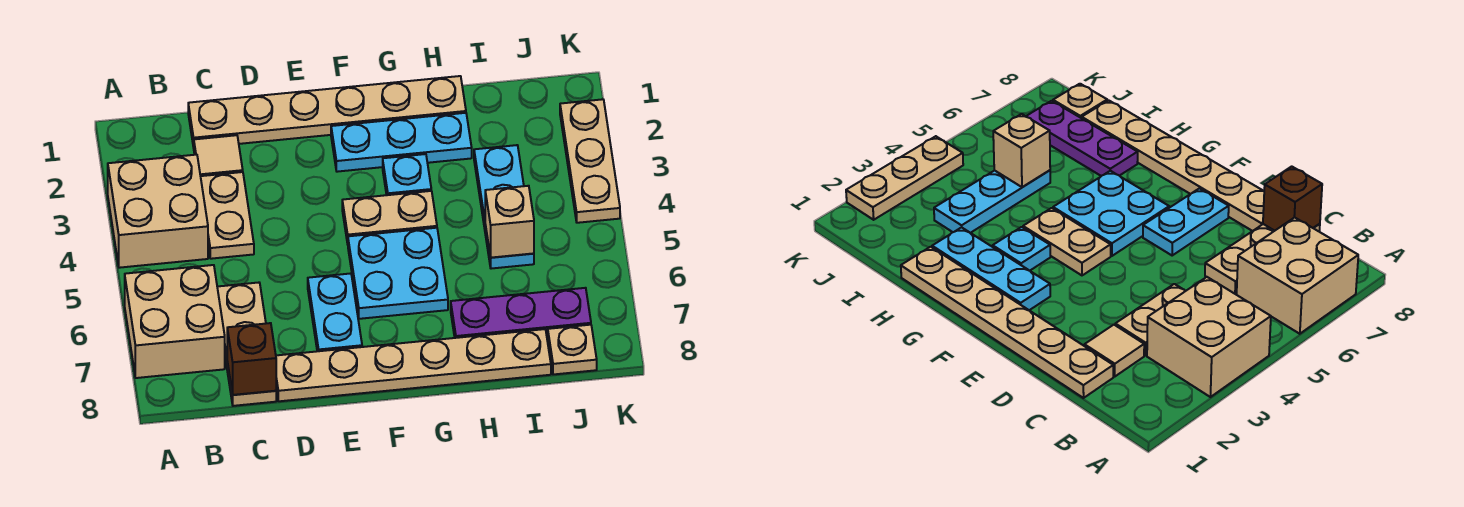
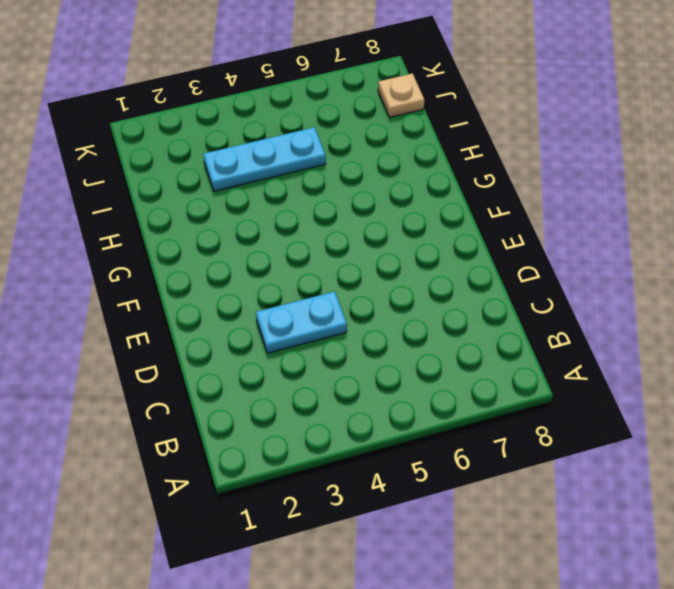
cyan 1x2 plate [256,292,347,353] -> cyan 1x2 plate moved to [308,273,362,351]
none -> tan 2x2 brick [108,155,208,268]
none -> tan 2x2 brick [125,265,225,378]
none -> tan 1x6 plate [188,76,466,148]

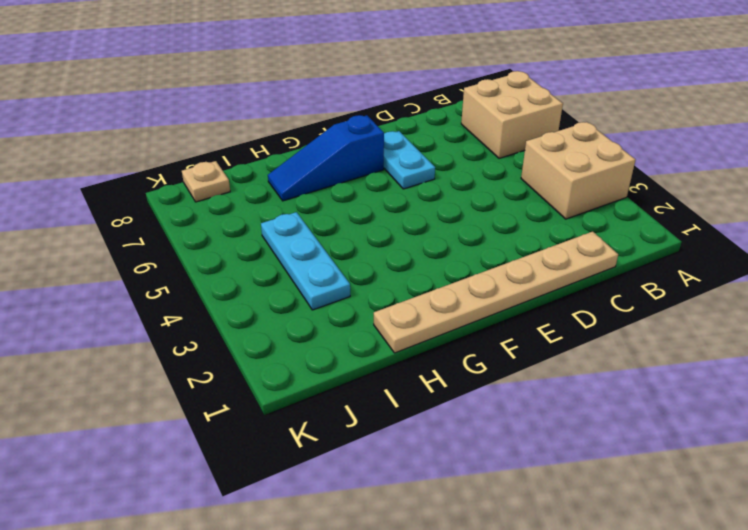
blue 1x3 slope [268,115,384,201] -> purple 1x3 plate [451,288,591,338]
none -> tan 1x1 tile [194,135,243,176]
none -> tan 1x2 plate [201,172,254,259]
none -> tan 1x3 plate [217,283,276,406]

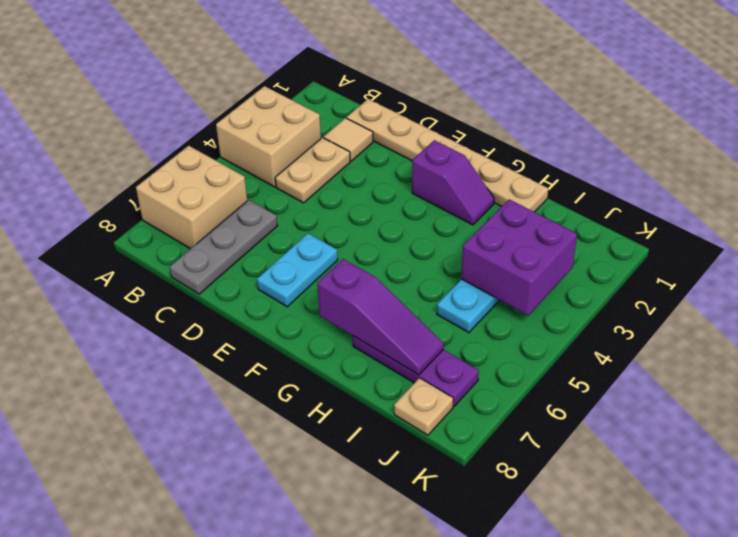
grey 1x3 plate [170,200,278,294] -> tan 1x3 plate [217,283,276,406]
purple 1x2 slope [412,140,494,225] -> cyan 1x3 plate [331,113,472,172]
purple 1x3 slope [317,259,444,375] -> none
purple 2x2 brick [461,199,577,315] -> none
none -> tan 1x6 plate [276,329,551,401]
none -> tan 1x2 plate [342,191,437,244]
none -> cyan 2x2 plate [348,228,448,319]

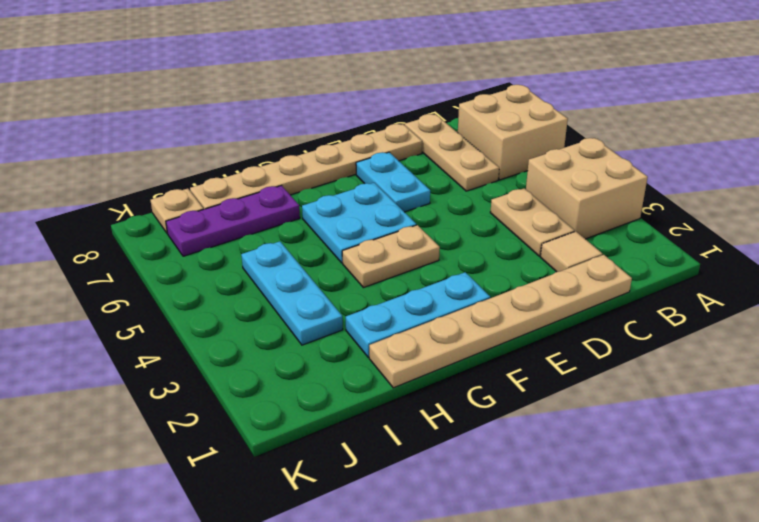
none -> cyan 1x1 plate [383,154,431,195]
none -> tan 1x3 plate [560,99,620,223]
none -> brown 1x1 brick [227,323,276,395]

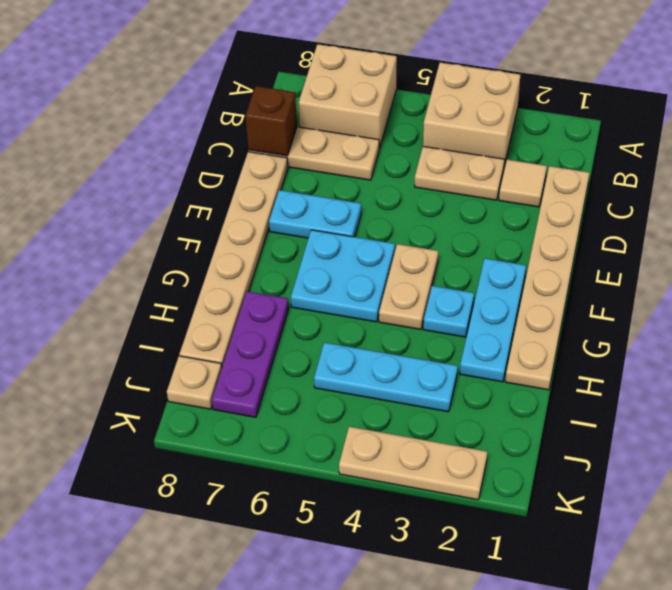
none -> tan 1x1 brick [485,186,534,258]

